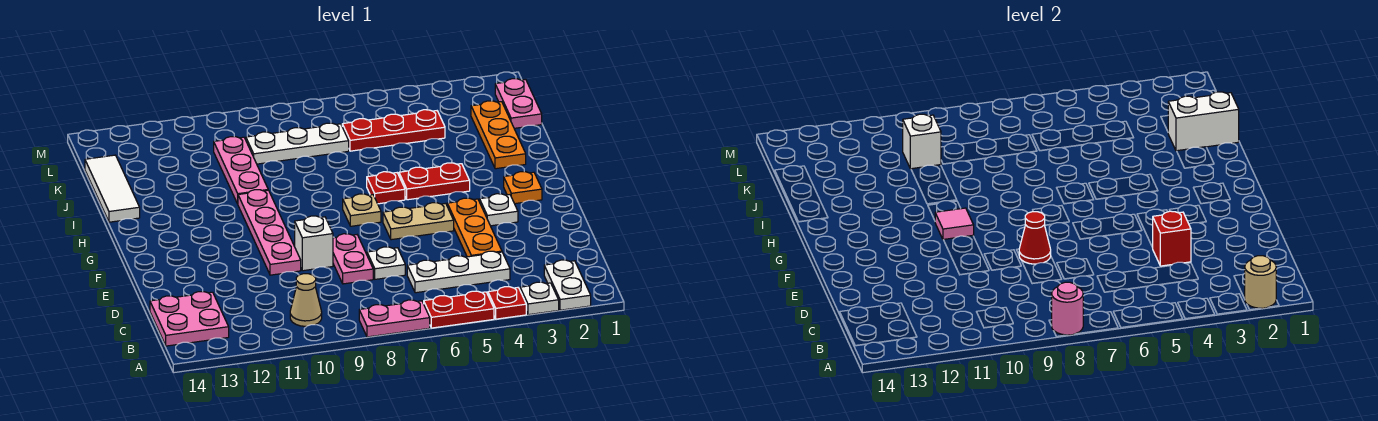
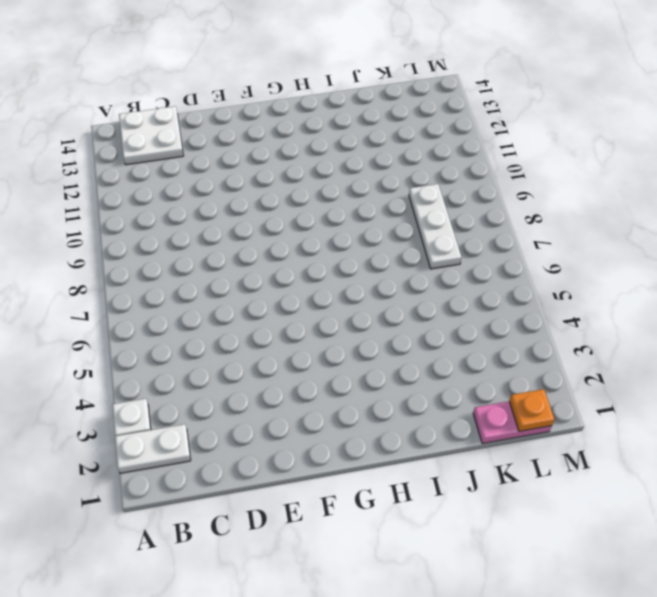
white 2x2 plate [119,106,183,165] -> pink 2x2 plate [150,292,229,346]
orange 1x1 plate [509,389,555,431] -> orange 1x1 plate moved to [504,172,542,204]
none -> red 1x1 plate [488,287,526,319]
none -> red 1x2 plate [424,291,494,328]
none -> pink 1x2 plate [359,300,430,337]
none -> tan 1x1 cone [290,274,322,326]

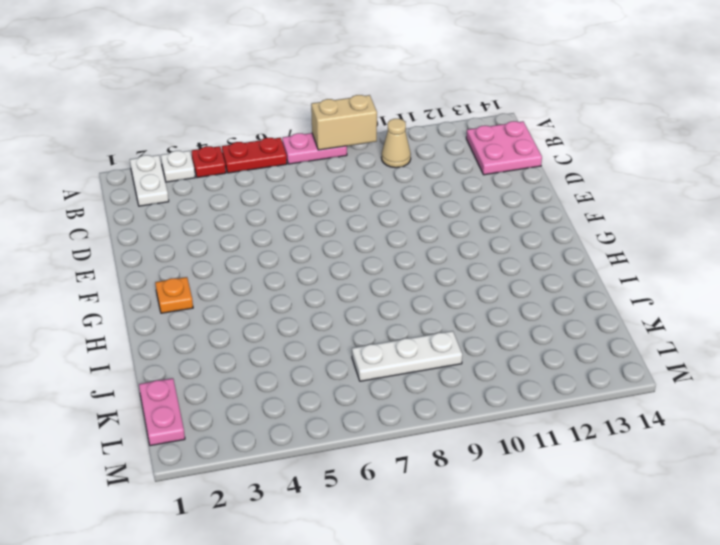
tan 1x2 brick [311,95,377,150] -> pink 1x1 round brick [1052,282,1083,335]
none -> white 1x3 plate [407,251,510,293]
none -> orange 1x3 plate [447,198,502,257]
none -> white 1x1 plate [367,247,405,279]
none -> pink 1x2 plate [333,234,373,284]

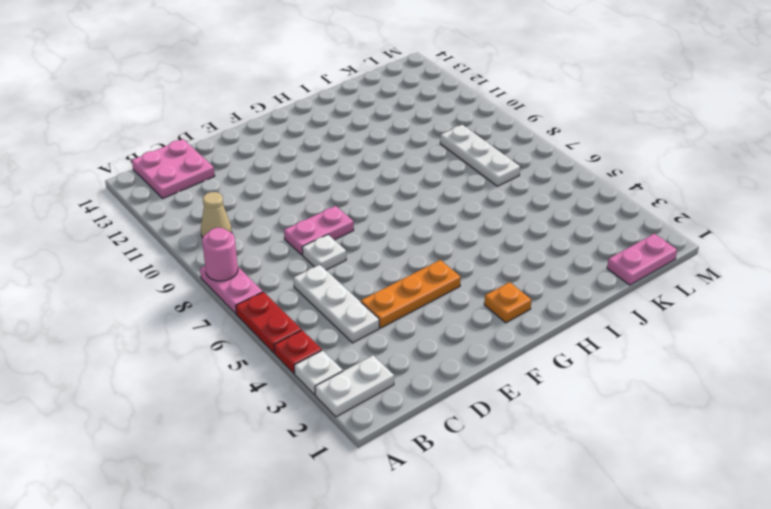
none -> white 1x1 brick [295,216,333,271]
none -> pink 1x4 plate [238,190,301,275]
none -> white 1x1 plate [480,194,518,226]
none -> tan 1x2 plate [383,203,454,240]

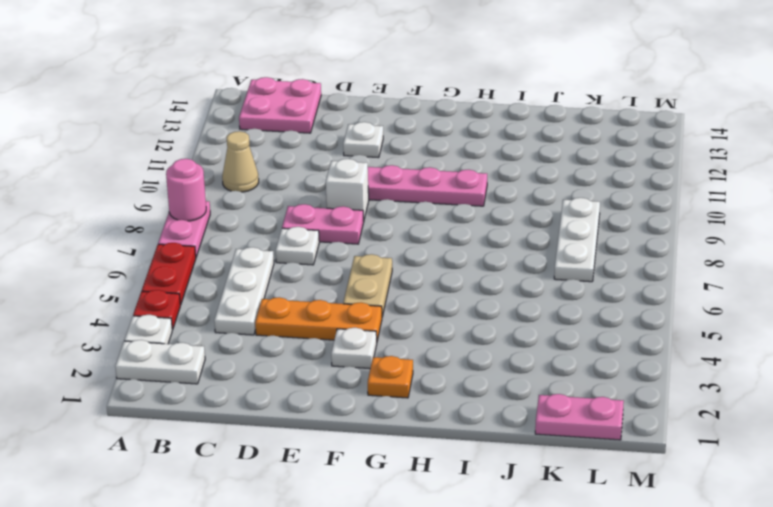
white 1x1 plate [343,122,383,158] -> none
none -> tan 1x1 plate [343,194,381,226]
none -> red 1x2 plate [399,163,470,200]
none -> red 1x1 plate [367,172,405,204]
none -> orange 1x3 plate [471,101,526,169]

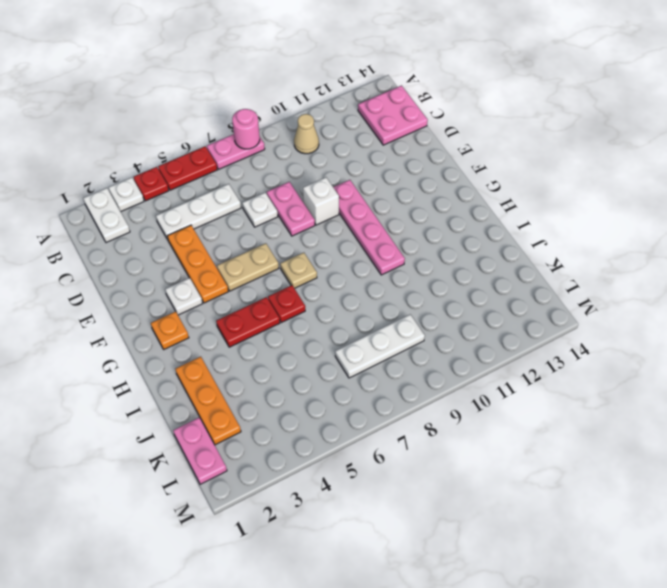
none -> pink 1x3 plate [214,137,268,204]
none -> white 1x3 tile [85,155,140,222]
none -> red 1x3 plate [342,110,445,151]
none -> tan 1x1 round brick [1245,256,1276,308]

